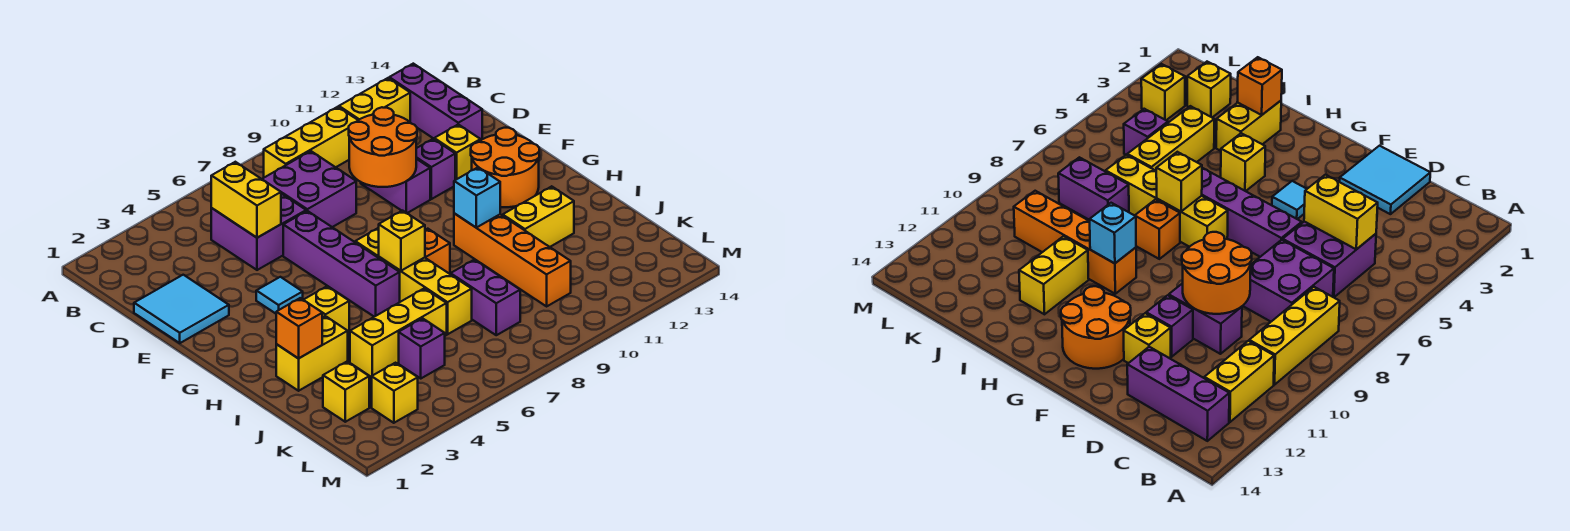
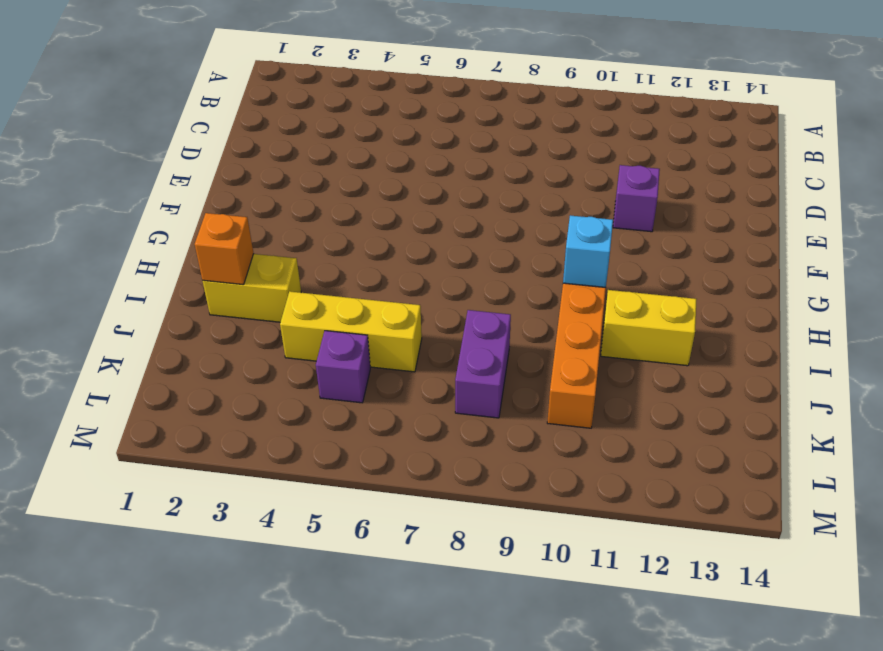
none -> yellow 1x3 brick [264,107,358,177]
none -> yellow 1x2 brick [339,78,410,122]
none -> purple 1x3 brick [389,64,482,140]

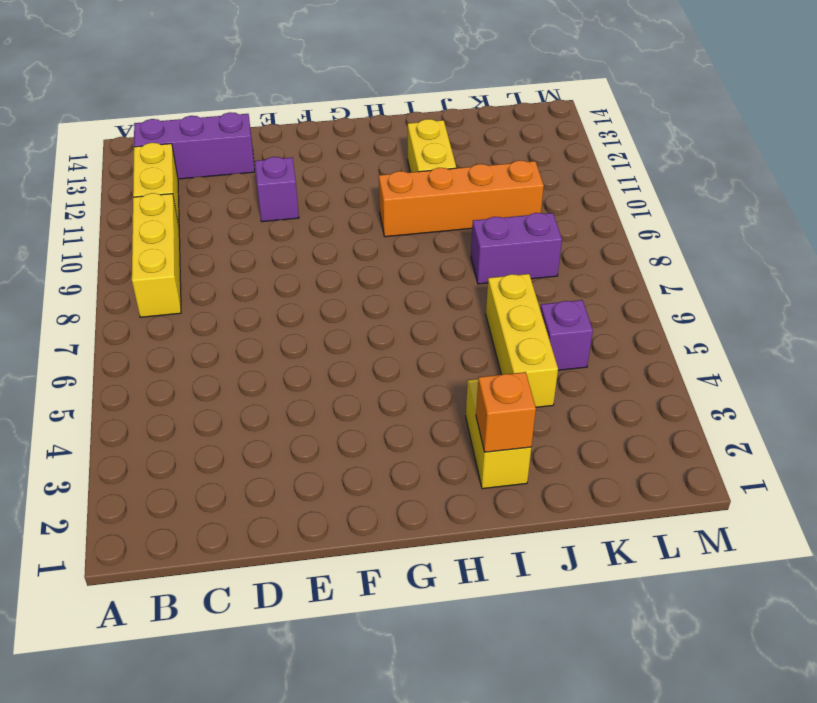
none -> purple 2x2 brick [211,194,306,270]
none -> purple 2x2 brick [262,151,356,227]
none -> cyan 2x2 tile [134,275,229,343]

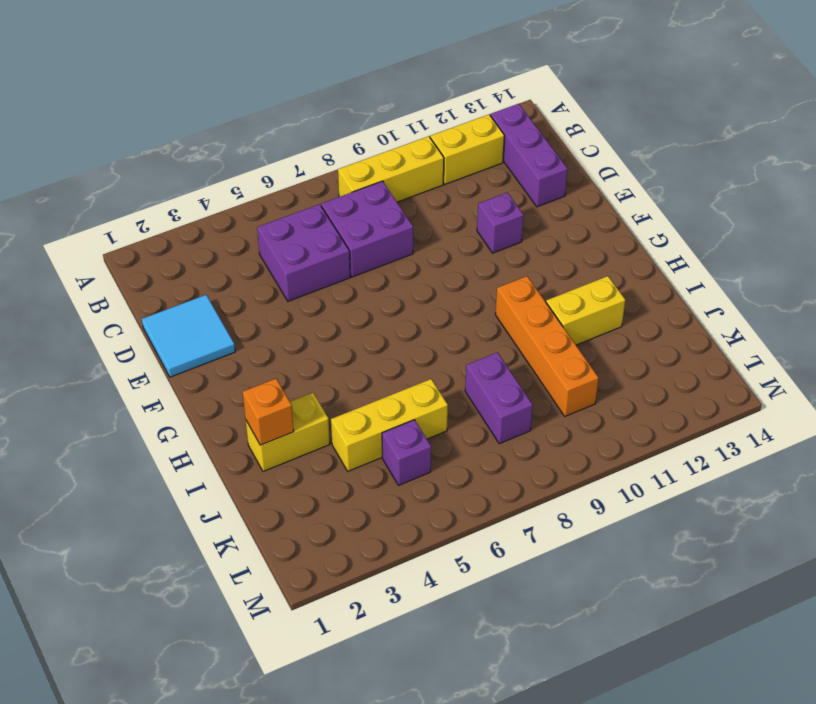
none -> purple 1x2 brick [361,159,430,213]
none -> purple 1x4 brick [283,211,400,317]
none -> yellow 1x1 brick [434,124,481,180]

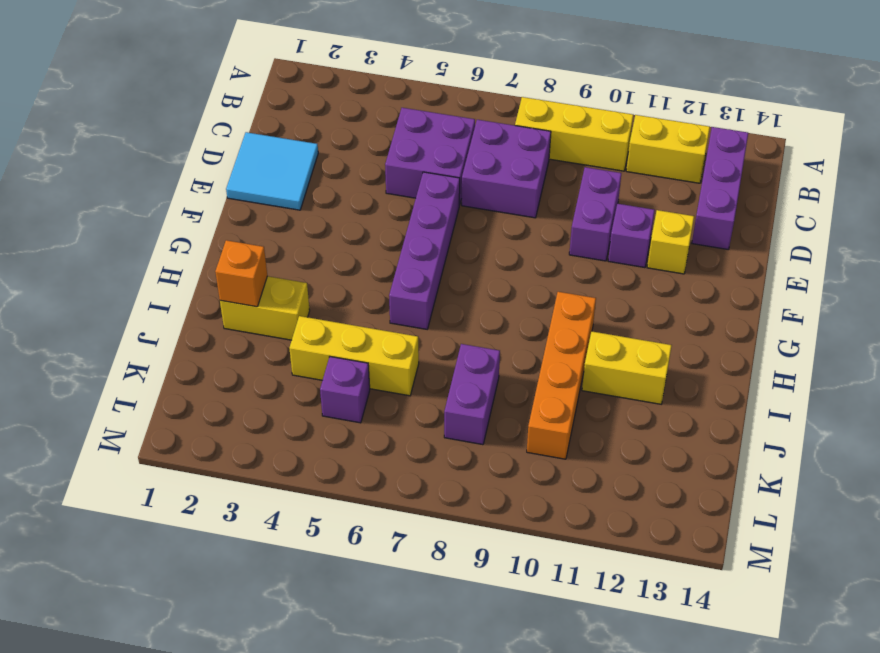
none -> cyan 1x1 tile [256,277,303,314]
none -> orange 2x2 round brick [471,128,539,207]
none -> yellow 1x4 brick [355,228,472,334]

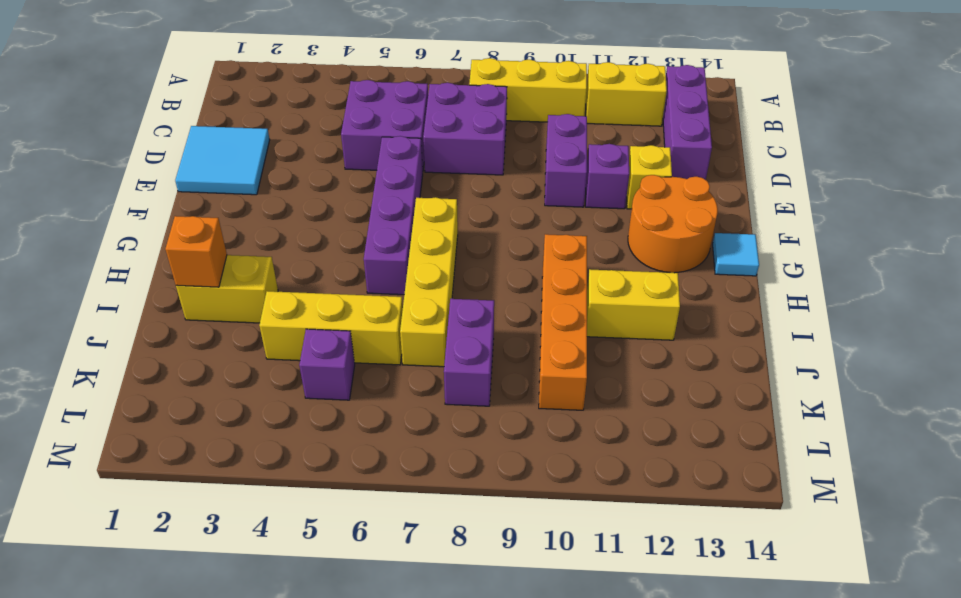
cyan 1x1 tile [713,233,759,276] -> cyan 1x1 tile moved to [256,277,303,314]
none -> yellow 1x1 brick [304,286,349,334]
none -> orange 1x1 brick [425,229,450,274]
none -> yellow 1x1 brick [323,362,369,422]

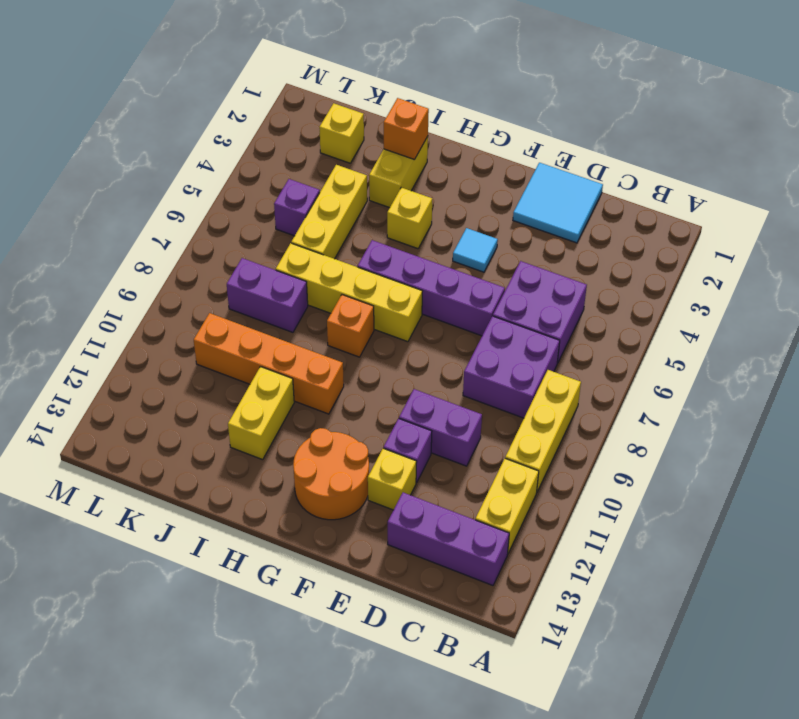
none -> yellow 1x1 brick [372,363,418,423]
none -> yellow 1x2 brick [211,162,281,238]
none -> orange 2x2 round brick [349,107,417,187]

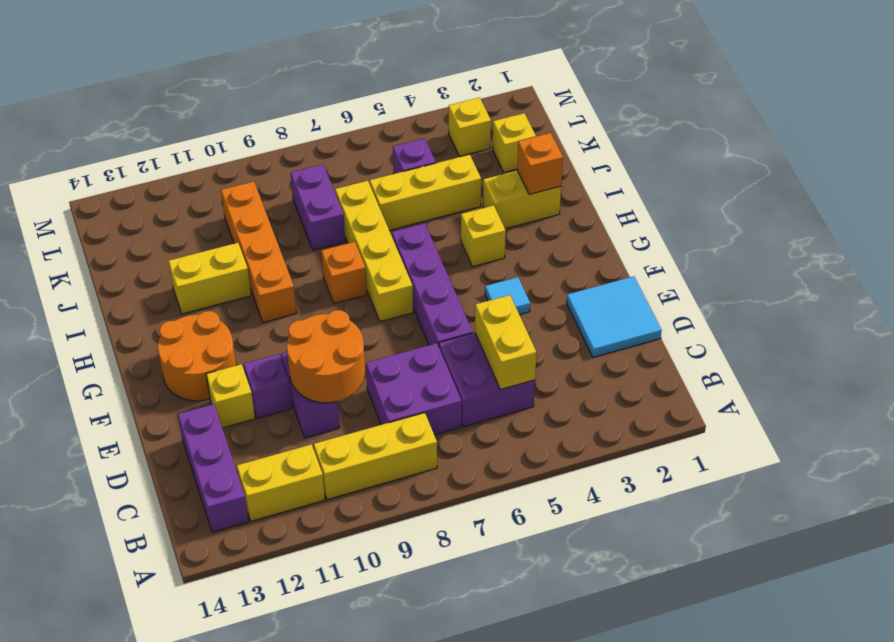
none -> yellow 1x1 brick [379,211,425,271]
none -> cyan 1x1 brick [454,167,500,228]

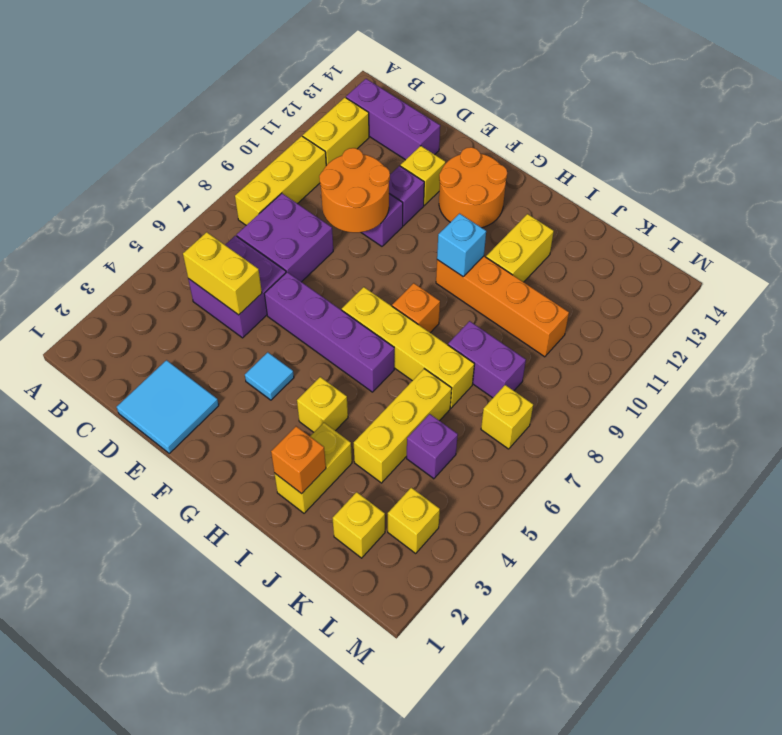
yellow 1x1 brick [481,385,533,449] -> yellow 1x1 brick moved to [379,211,425,271]

